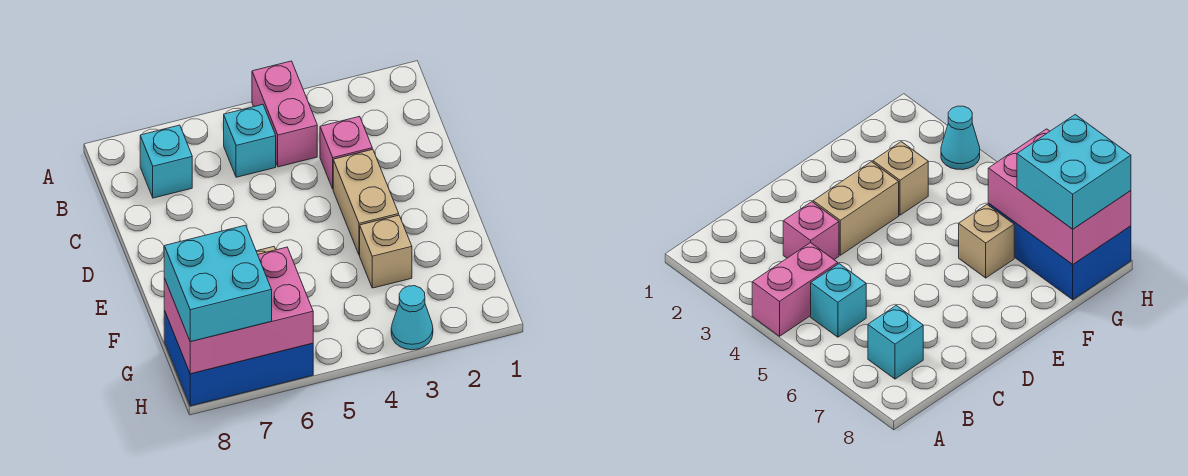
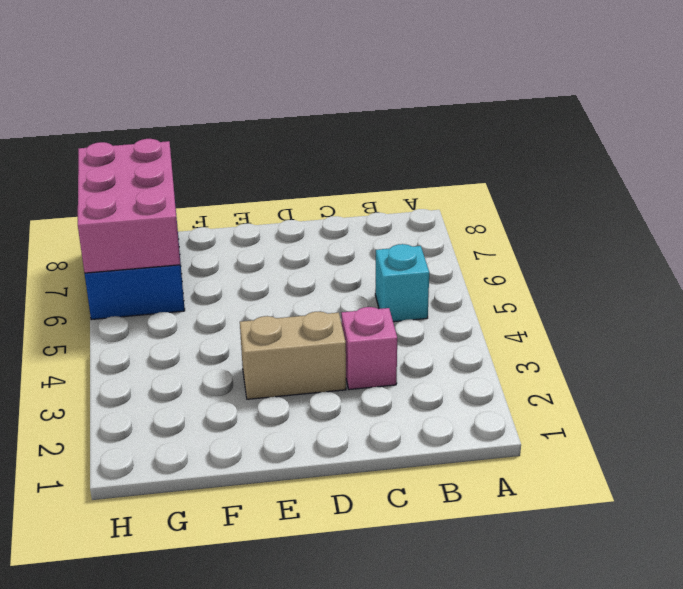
none -> pink 1x2 brick [252,61,317,167]
none -> cyan 1x1 brick [140,125,192,198]

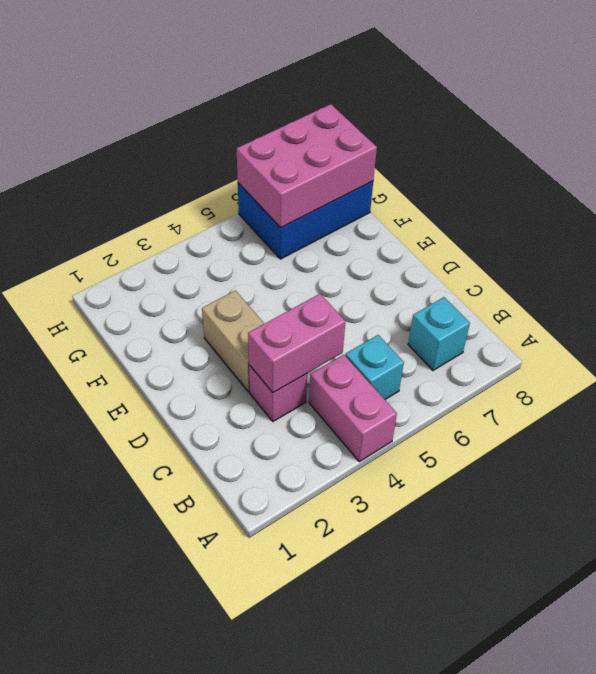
pink 1x2 brick [248,294,345,393] -> none
none -> tan 1x1 brick [360,215,412,288]
none -> tan 1x1 brick [959,205,1014,278]

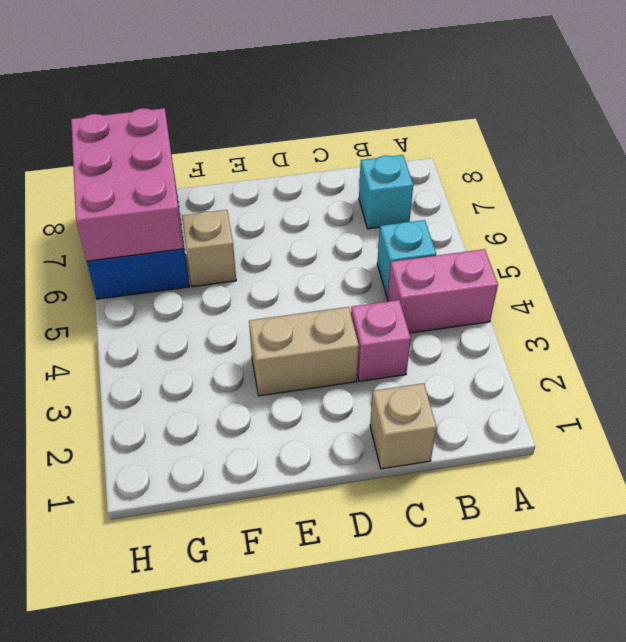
tan 1x1 brick [370,383,437,469] -> tan 1x1 brick moved to [360,215,412,288]
none -> cyan 1x1 cone [391,286,433,350]
none -> cyan 2x2 brick [164,225,272,342]

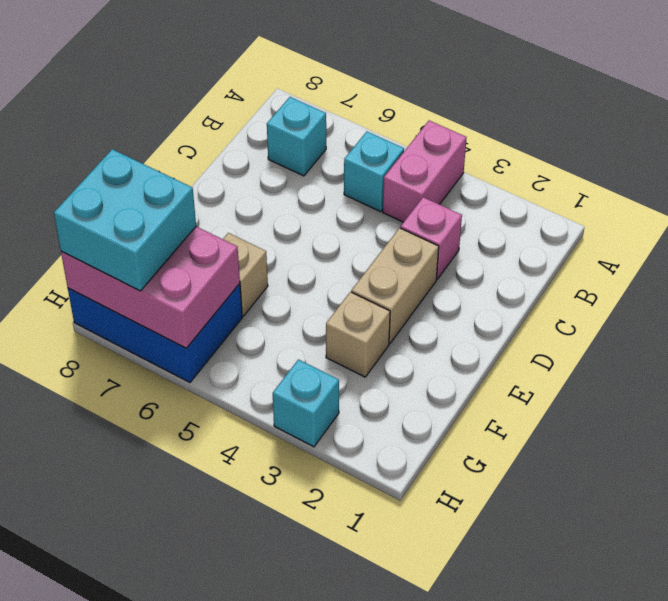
cyan 1x1 brick [273,359,339,447] -> cyan 1x1 cone [391,286,433,350]

